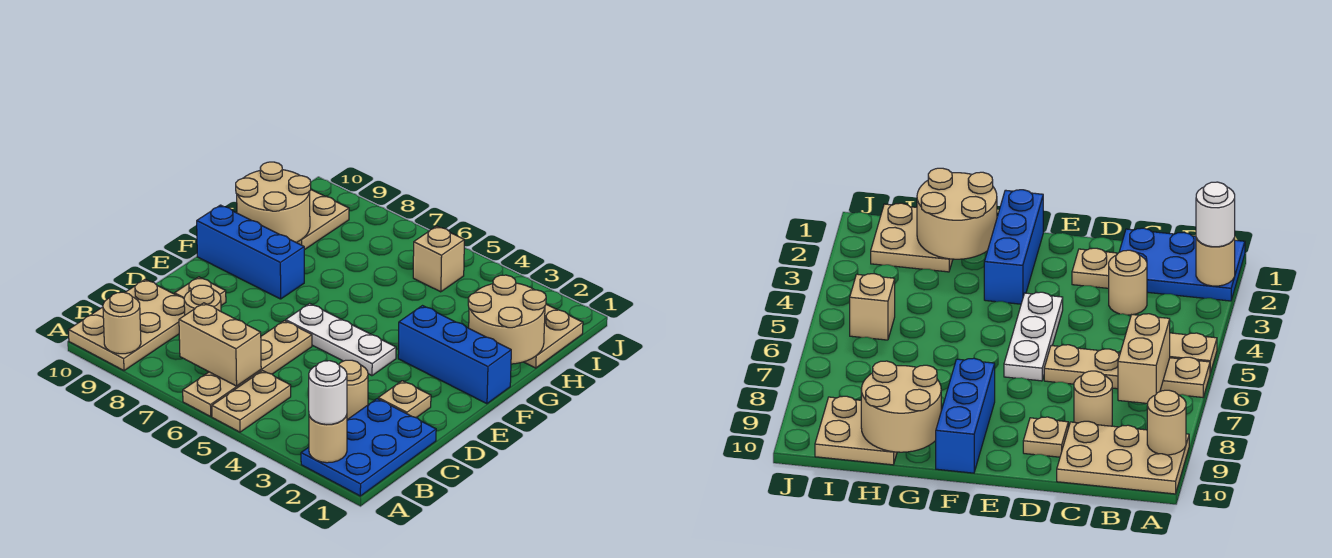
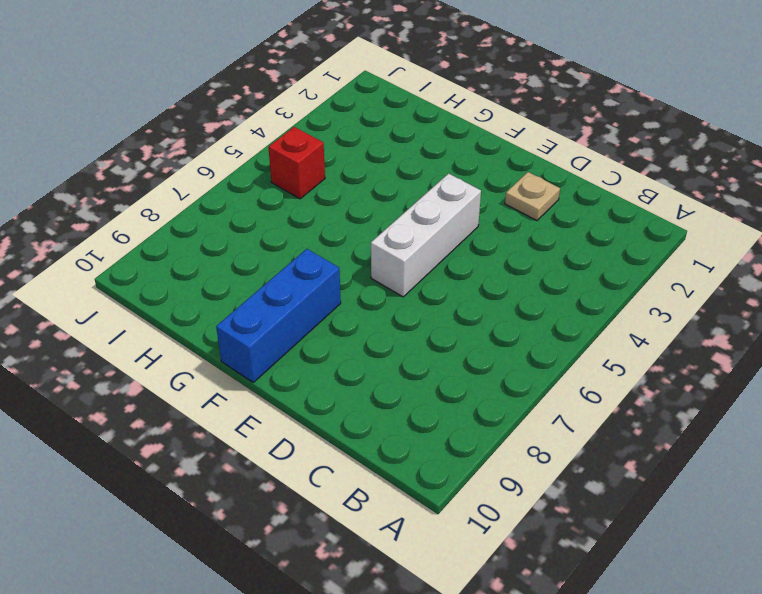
white 1x3 brick [371,173,481,297] -> white 1x3 plate [286,303,396,376]
red 1x1 brick [268,127,325,199] -> tan 1x1 brick [413,226,464,292]
none -> blue 2x3 plate [301,399,436,496]
none -> tan 1x2 plate [212,371,291,432]
none -> tan 1x4 plate [183,321,312,416]

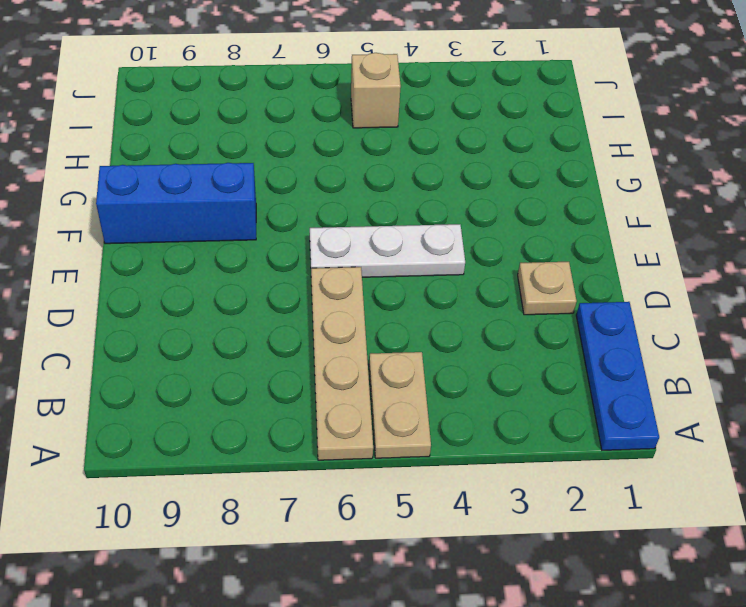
blue 1x3 plate [576,302,659,450] -> blue 2x3 plate [301,399,436,496]
none -> tan 2x3 plate [68,279,185,371]
none -> tan 1x1 round brick [339,360,368,420]
none -> tan 1x1 round brick [184,285,221,315]

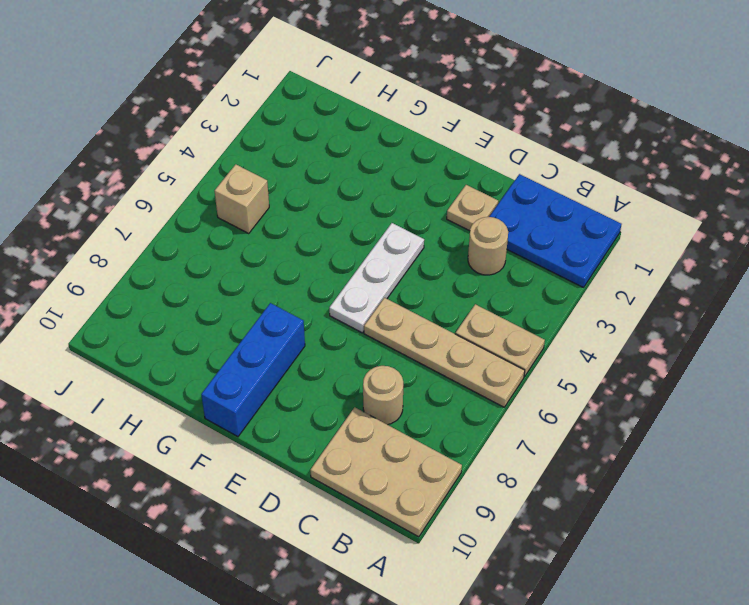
none -> tan 1x1 plate [175,277,226,305]
none -> blue 1x3 brick [398,306,511,404]
none -> tan 2x2 plate [524,304,583,368]

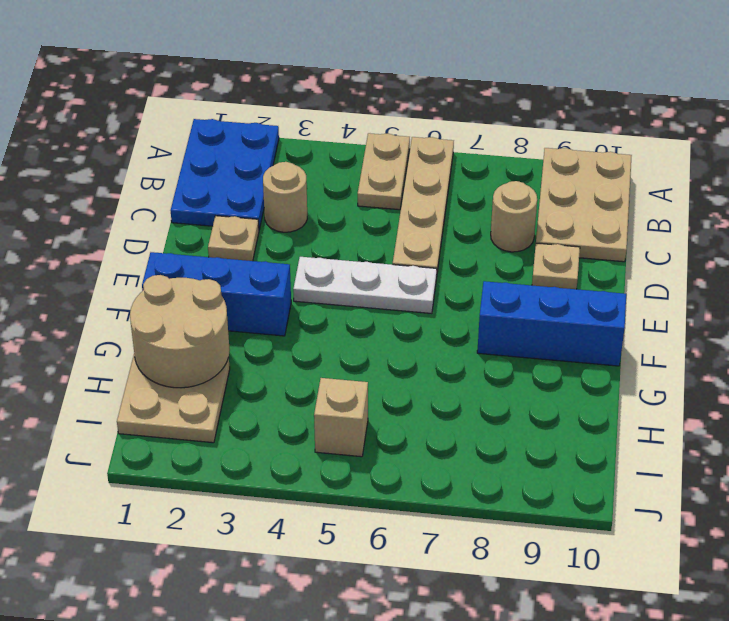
none -> tan 2x2 plate [296,190,349,250]
none -> tan 1x1 round brick [309,415,347,463]
none -> tan 1x1 round brick [103,292,141,354]

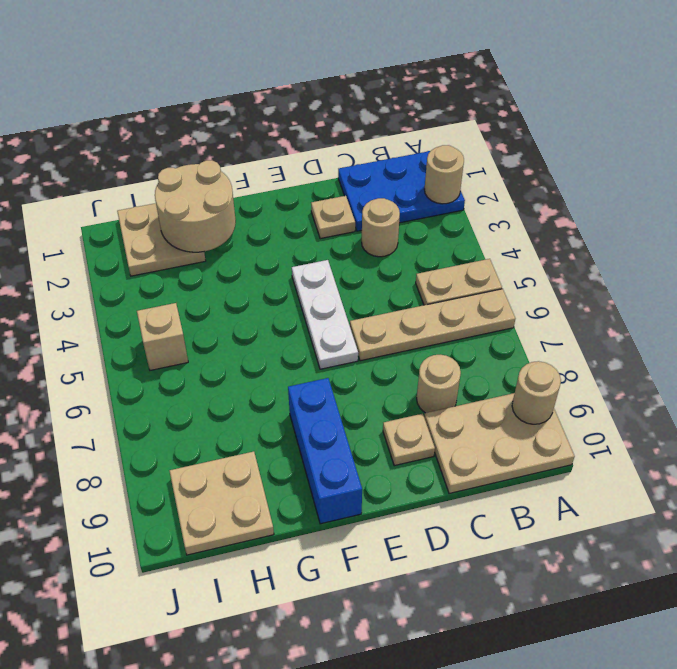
none -> blue 1x3 brick [398,306,511,404]
none -> tan 1x2 brick [179,303,261,386]
none -> tan 2x2 round brick [236,162,311,242]

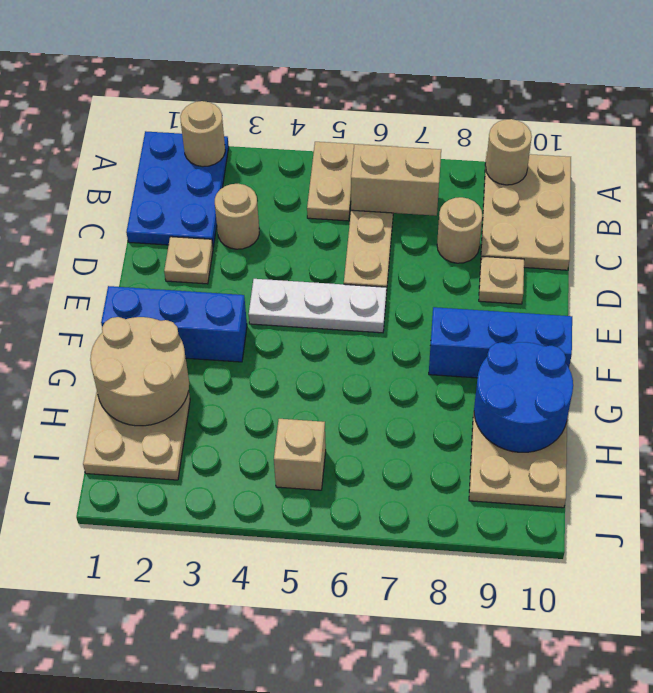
blue 2x2 round brick [474,342,573,452] -> tan 2x2 round brick [236,162,311,242]
none -> white 1x1 round brick [309,361,347,424]

